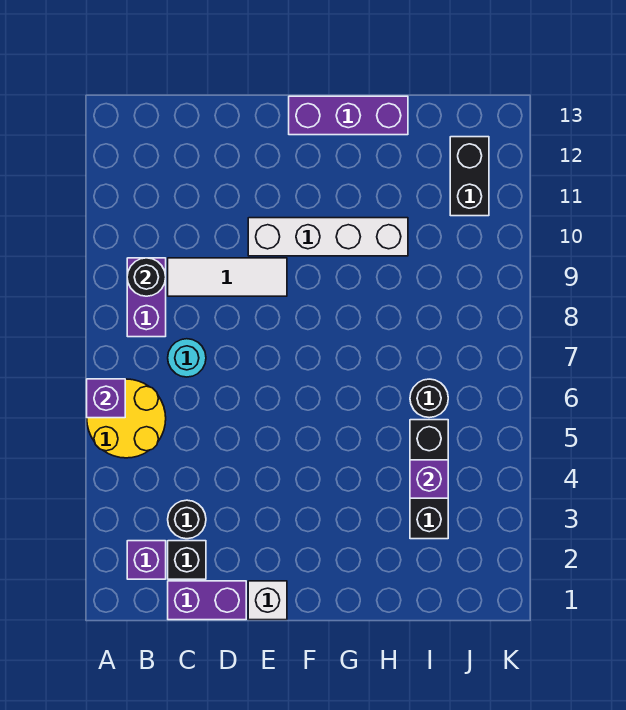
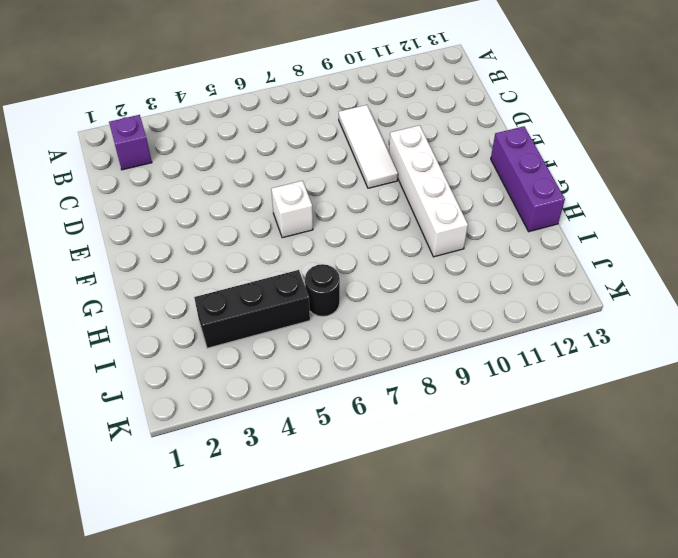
white 1x1 brick [271,181,313,238] -> white 1x1 brick moved to [248,581,287,620]
none -> yellow 2x2 round brick [87,379,166,458]
none -> purple 1x2 brick [127,258,166,337]
none -> purple 1x2 brick [168,581,246,620]

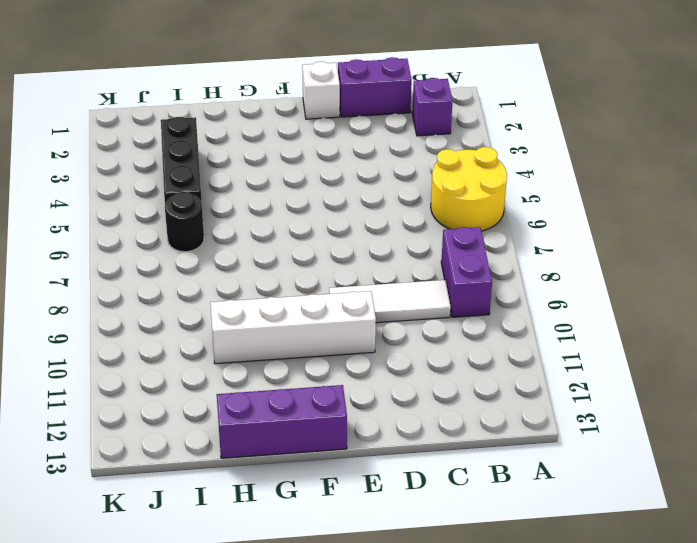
none -> black 1x1 brick [168,541,206,579]
none -> black 1x1 round brick [168,500,206,539]
none -> cyan 1x1 round brick [168,339,206,377]

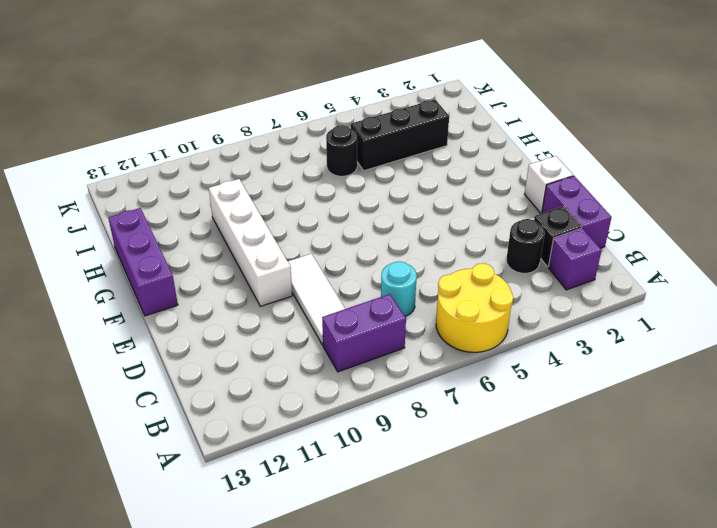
none -> black 1x2 brick [450,137,489,216]
none -> purple 1x1 brick [87,379,125,418]
none -> black 1x1 round brick [127,258,166,296]

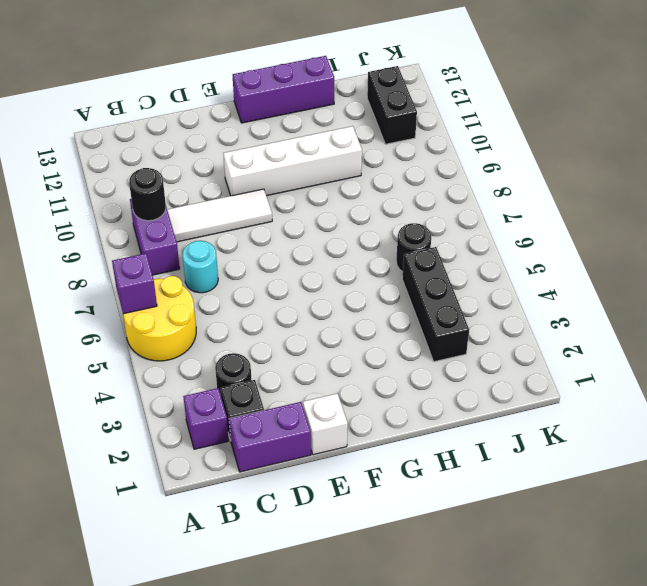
none -> purple 1x1 brick [410,460,448,498]

